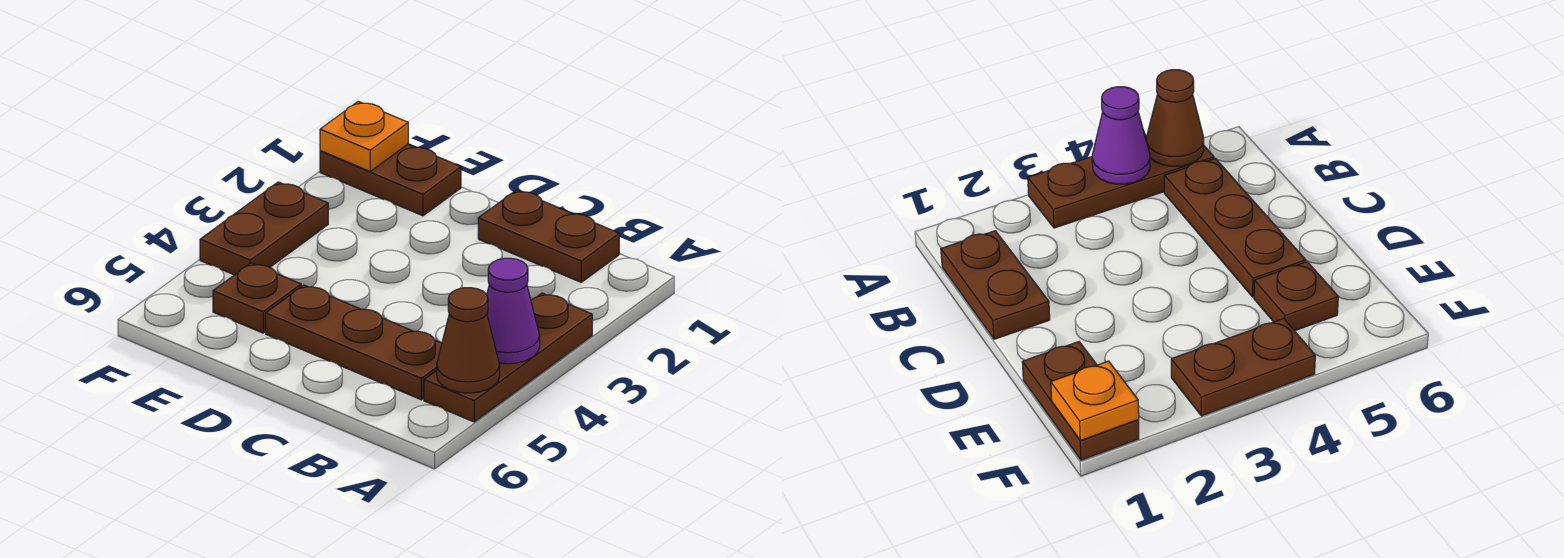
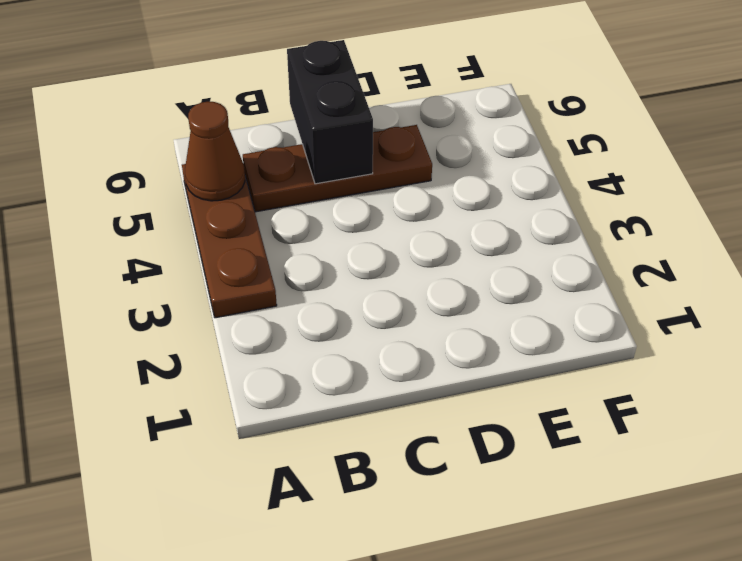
black 1x2 brick [287,40,373,184] -> none
none -> brown 1x2 plate [478,190,619,282]
none -> brown 1x2 plate [320,144,461,216]

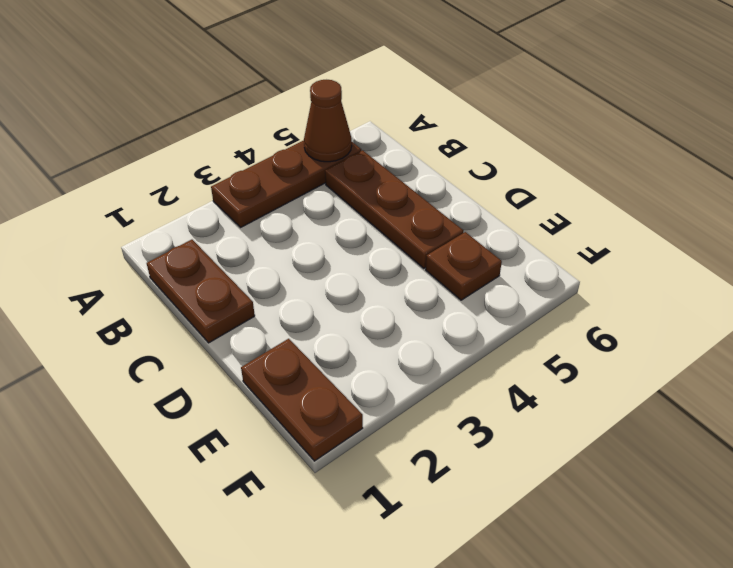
none -> brown 1x2 plate [200,182,328,275]
none -> purple 1x1 cone [487,258,540,364]

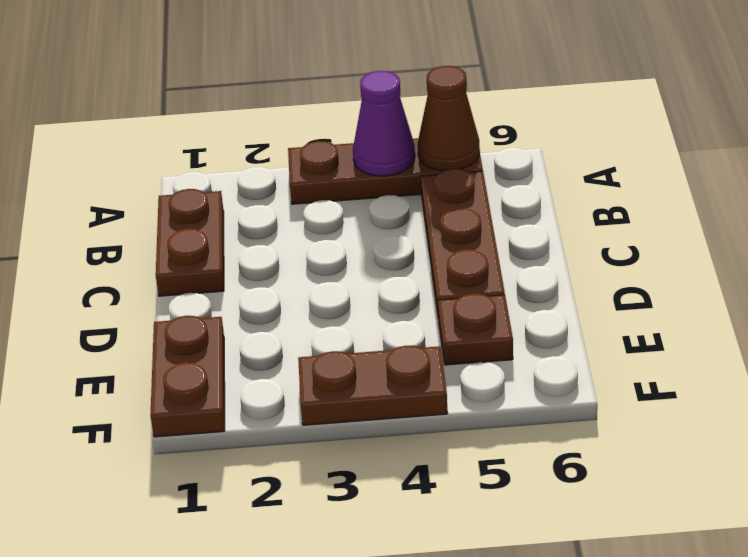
none -> orange 1x1 plate [320,101,408,171]

